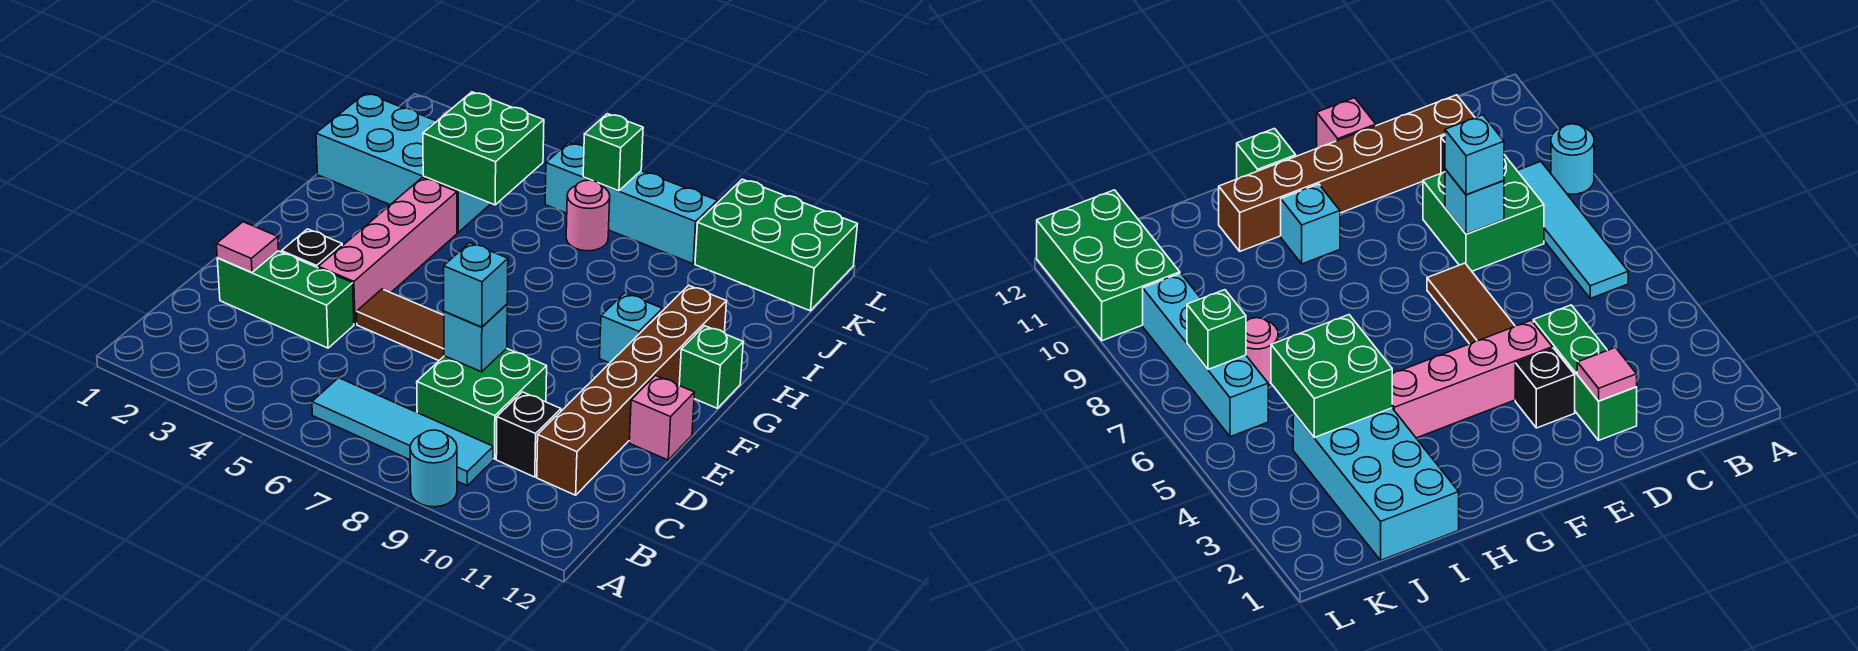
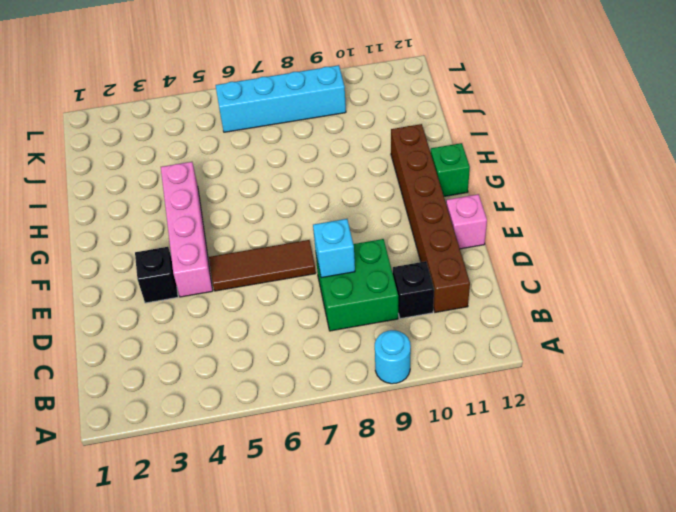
none -> cyan 1x4 tile [312,378,493,486]
none -> green 1x3 brick [217,251,354,348]
none -> cyan 1x1 brick [600,293,662,363]

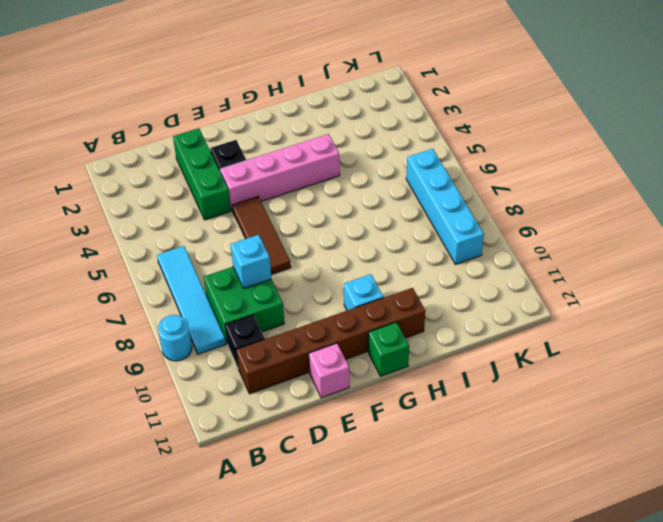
none -> cyan 2x4 brick [316,93,491,232]
none -> pink 1x1 round brick [566,180,610,251]
none -> green 2x3 brick [695,179,857,311]

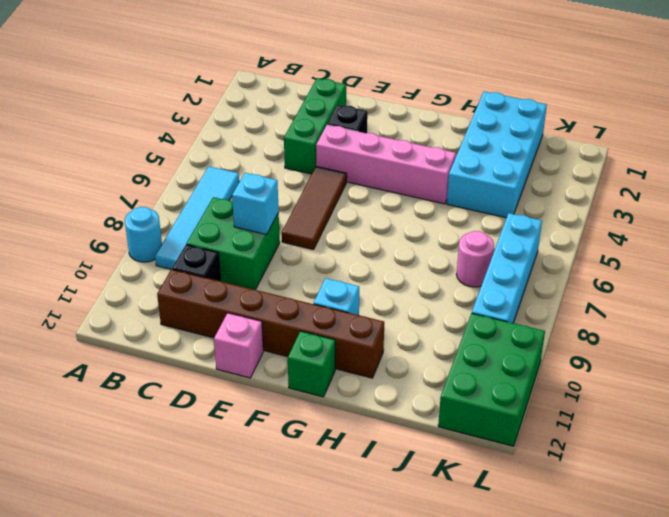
none -> pink 1x1 tile [216,222,278,272]
none -> green 2x2 brick [423,92,544,205]
none -> green 1x1 brick [583,114,643,191]

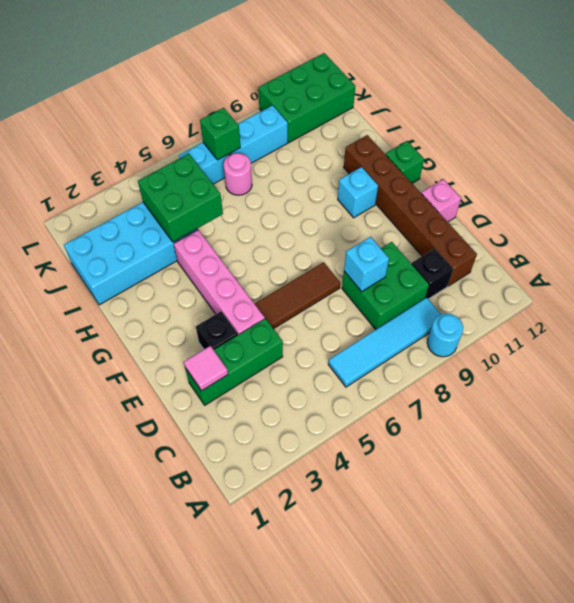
none -> cyan 1x1 brick [444,243,508,327]

